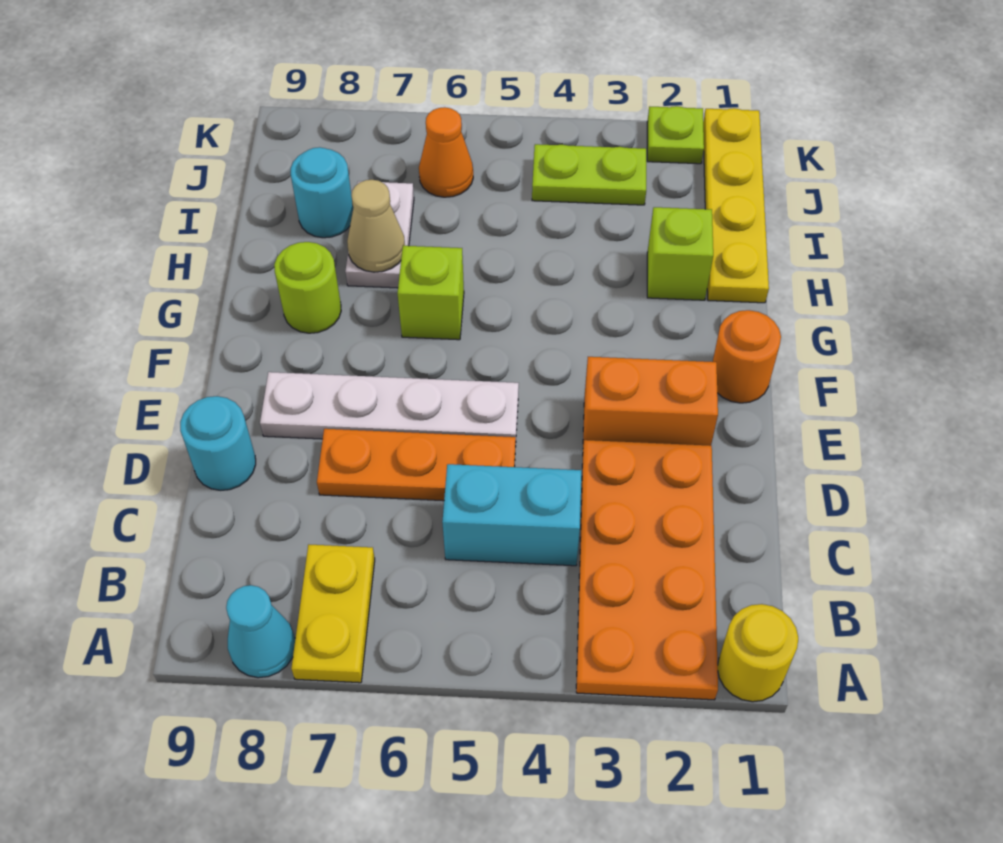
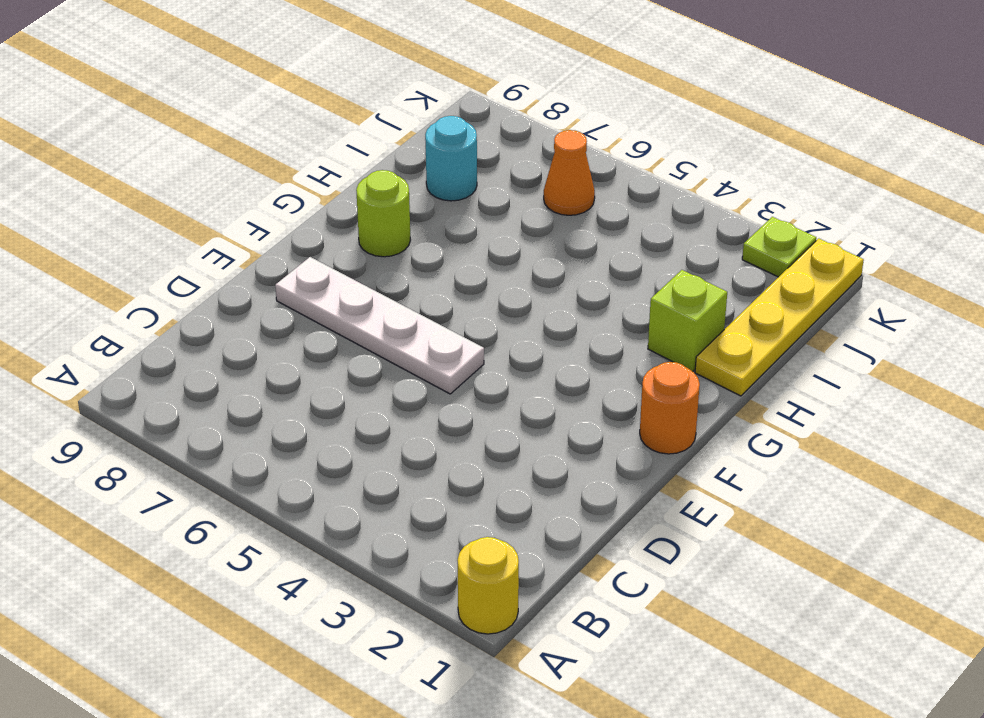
none -> orange 2x4 plate [576,440,718,700]
none -> yellow 1x2 plate [291,545,375,683]
none -> cyan 1x1 cone [226,585,295,678]

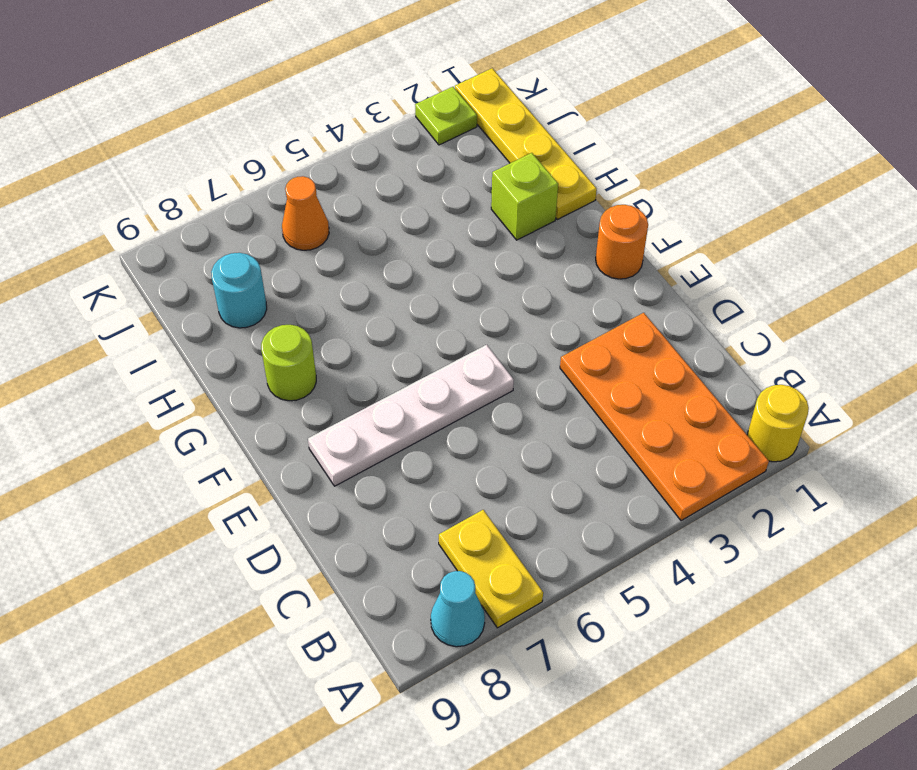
none -> cyan 1x2 brick [442,464,581,566]
none -> orange 1x3 plate [317,429,516,501]
none -> cyan 1x1 round brick [180,396,256,490]

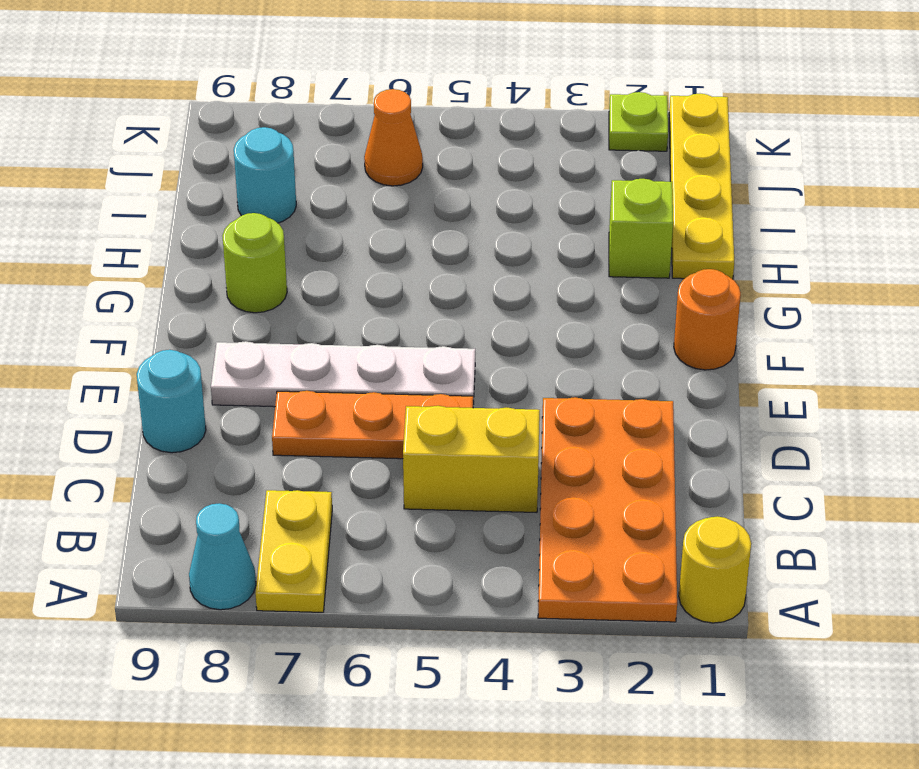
yellow 1x2 brick [403,406,540,513] -> cyan 1x2 brick [442,464,581,566]
none -> orange 1x2 brick [583,357,718,446]
none -> lime 1x1 brick [397,246,464,340]
none -> white 1x2 plate [345,181,414,288]

